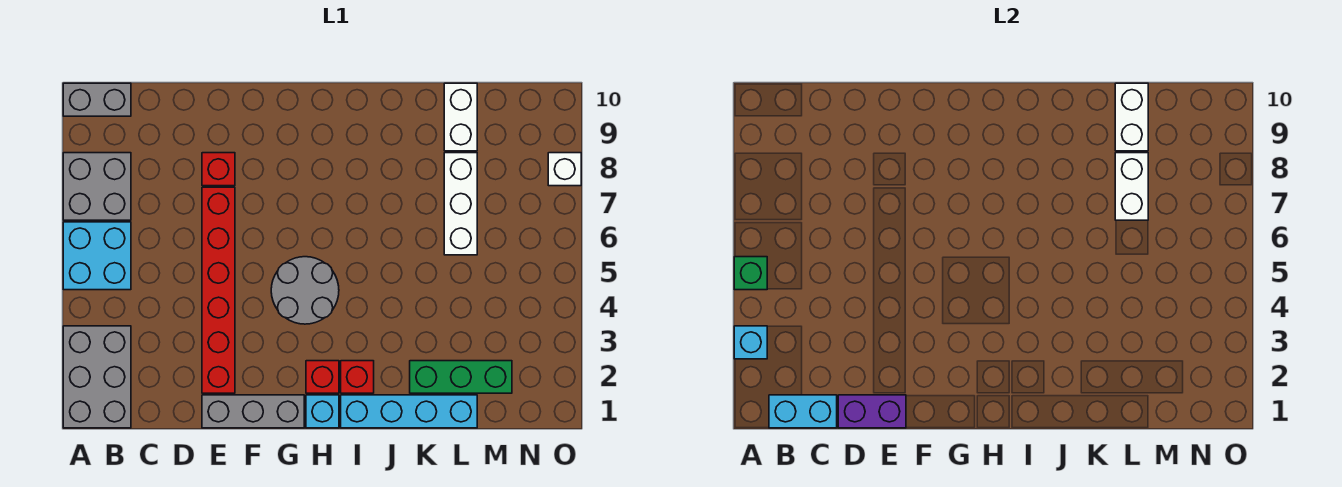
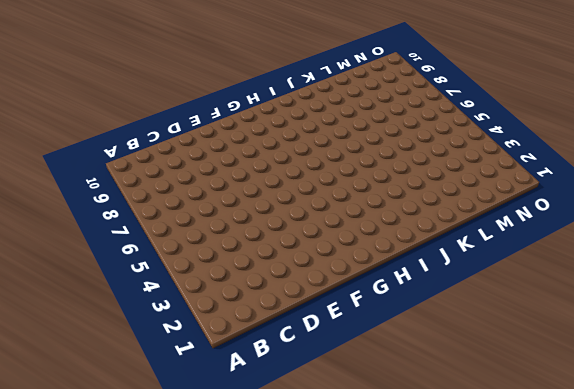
none -> grey 2x3 brick [63,326,131,428]
none -> cyan 2x2 brick [63,222,131,290]
none -> grey 2x2 brick [63,153,131,220]

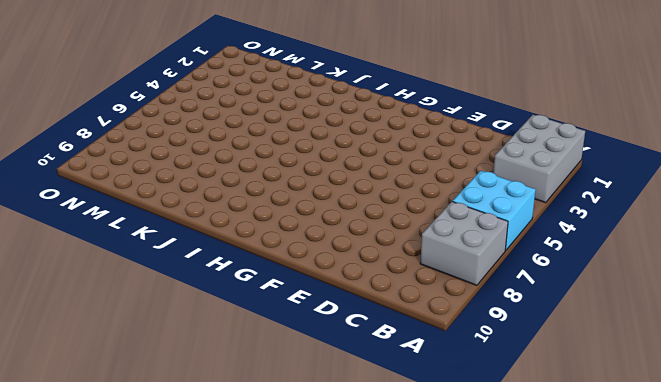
none -> grey 1x2 brick [63,83,131,116]
none -> grey 1x3 brick [202,395,304,428]
none -> red 1x6 brick [202,187,235,393]

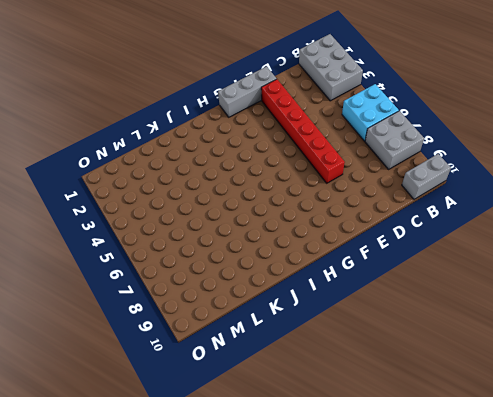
none -> red 1x1 brick [202,153,235,186]
none -> grey 2x2 round brick [271,257,339,324]
none -> cyan 1x1 brick [306,395,339,428]

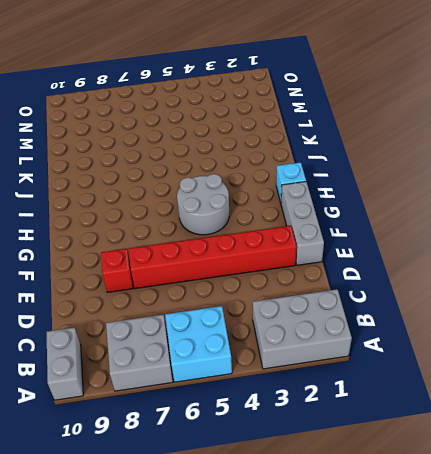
none -> red 1x1 brick [306,361,339,393]
none -> cyan 1x4 brick [341,395,477,428]
none -> red 1x1 brick [341,361,374,393]

